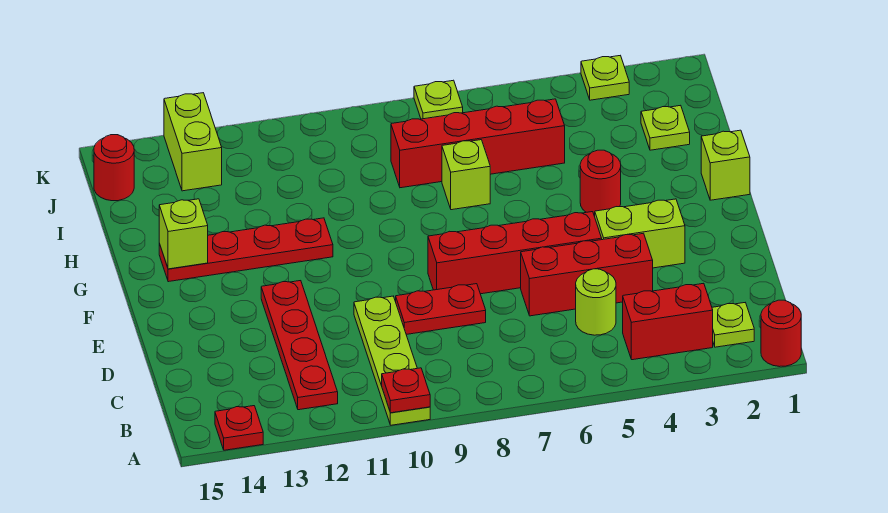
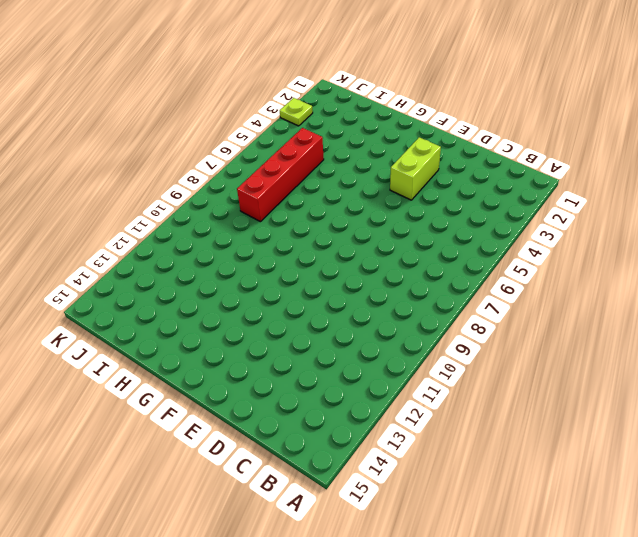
none -> red 1x1 round brick [761,300,801,367]
none -> lime 1x4 plate [354,296,430,425]
none -> red 1x1 plate [215,406,263,450]

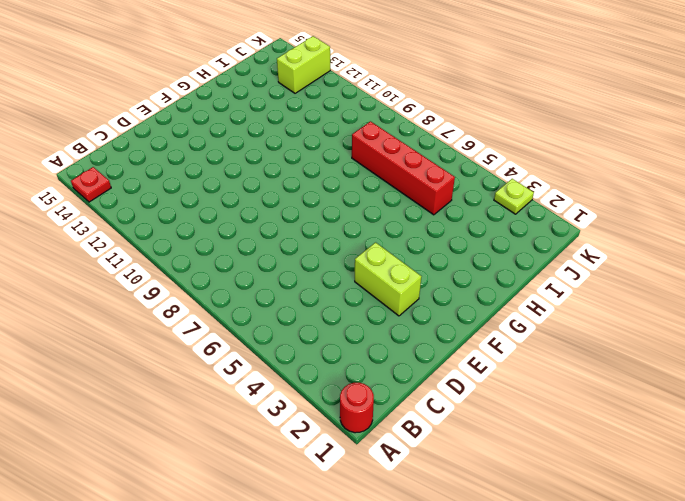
none -> lime 1x4 plate [354,296,430,425]
none -> lime 1x1 plate [712,303,754,347]
none -> red 1x2 brick [623,283,713,360]

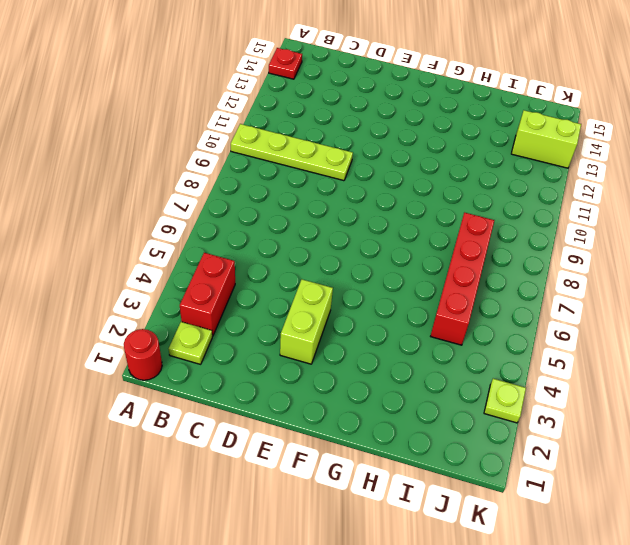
none -> red 1x4 plate [261,281,338,410]
none -> lime 1x1 round brick [576,269,616,335]
none -> red 1x3 brick [521,233,653,316]

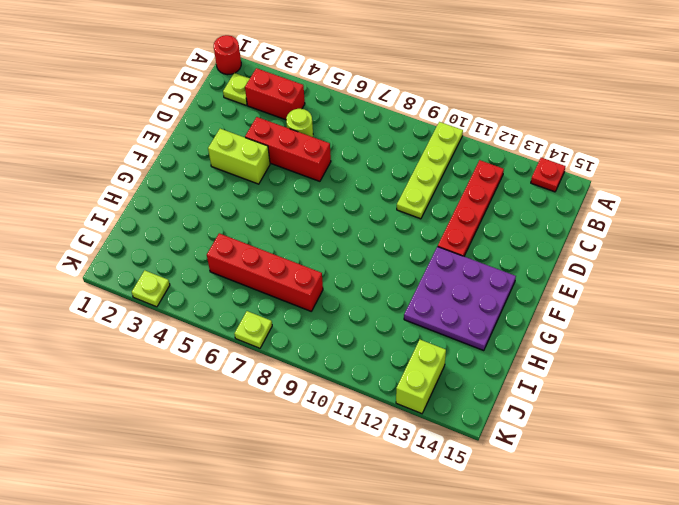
purple 3x3 plate [404,247,516,351] -> red 1x4 plate [159,218,333,282]
none -> red 1x2 plate [396,284,486,334]
none -> red 1x4 brick [428,212,602,294]
none -> lime 1x1 brick [701,130,750,200]

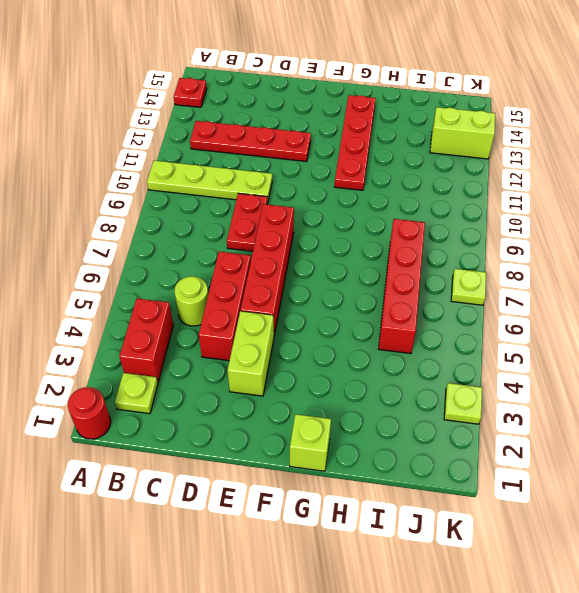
none -> red 1x1 round brick [580,150,621,216]
none -> lime 1x1 brick [442,140,490,210]
none -> lime 1x1 plate [641,105,690,150]

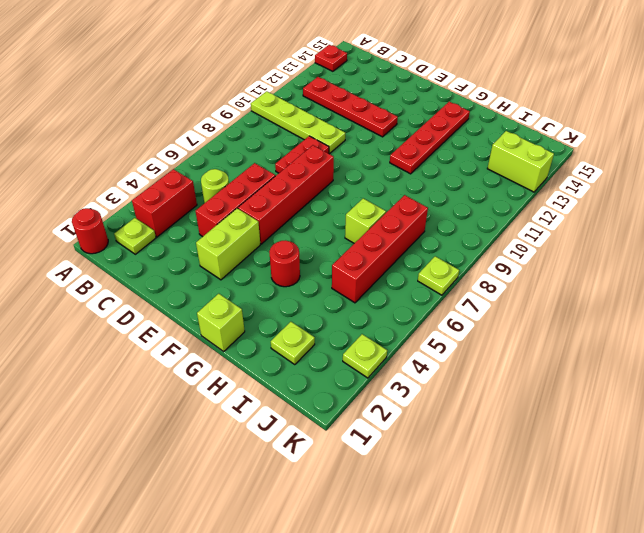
none -> red 1x1 round brick [94,135,134,201]
none -> red 1x1 plate [382,368,430,413]
none -> lime 1x1 brick [159,199,208,269]

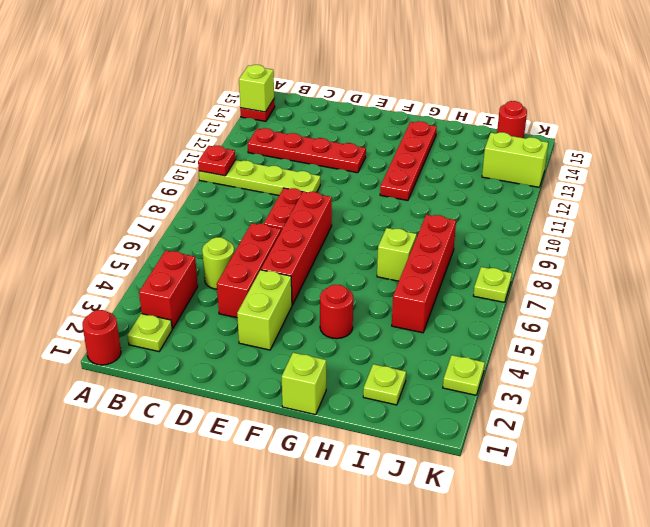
lime 1x1 brick [239,65,274,112] -> lime 1x1 brick moved to [159,199,208,269]

